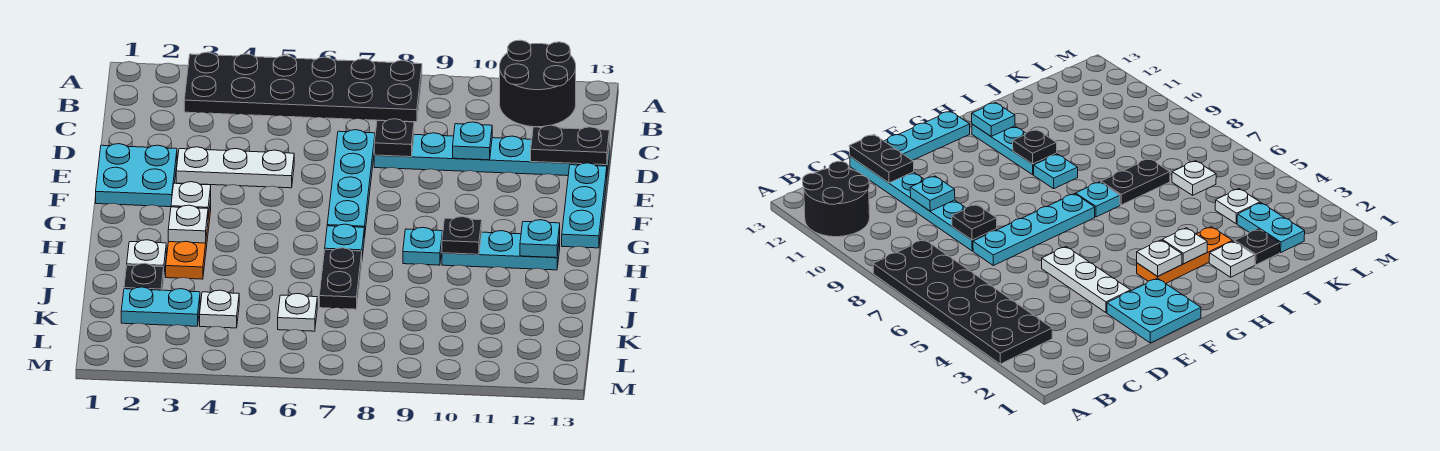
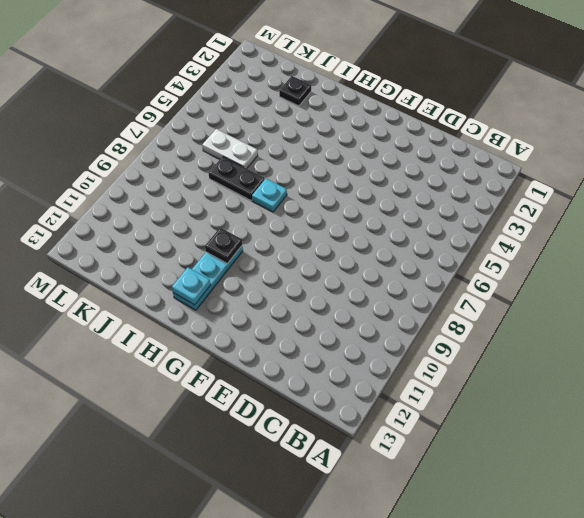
white 1x2 plate [202,129,258,168] -> white 1x1 plate [278,294,317,331]
none -> black 2x6 plate [184,52,422,122]
none -> black 2x2 round brick [500,40,576,127]
none -> cyan 1x4 plate [327,130,375,238]

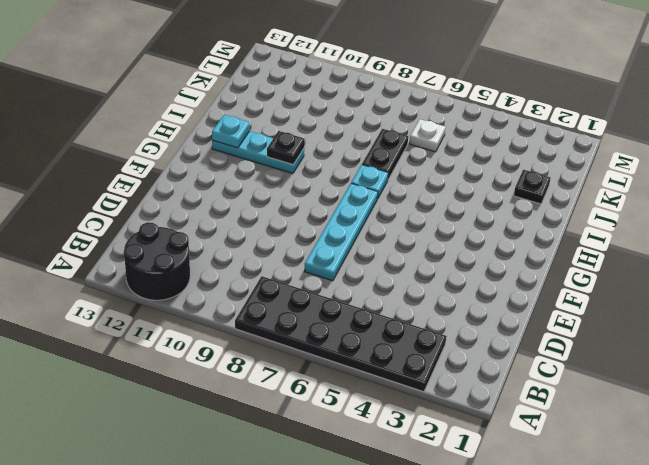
none -> cyan 1x6 plate [374,133,609,176]
none -> cyan 2x2 plate [96,144,177,207]
none -> white 1x3 plate [176,147,294,188]

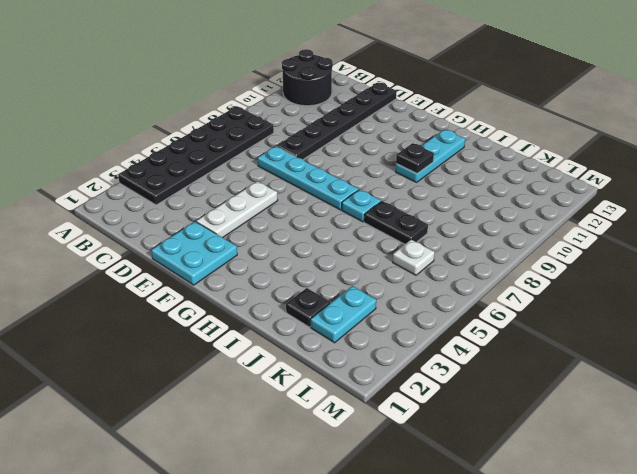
black 1x6 plate [276,83,397,159] -> cyan 1x6 plate [374,133,609,176]
none -> cyan 1x3 plate [562,163,607,248]
none -> orange 1x3 plate [166,200,211,279]
none -> cyan 1x1 plate [403,227,443,265]

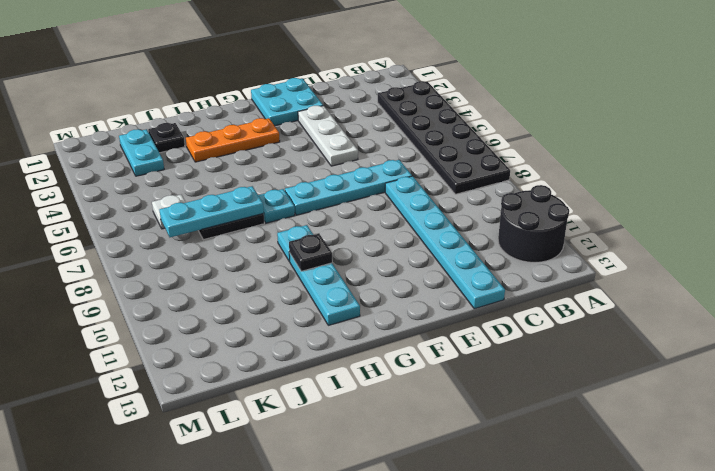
cyan 1x3 plate [160,186,264,237] -> cyan 1x3 plate moved to [562,163,607,248]
none -> white 1x1 plate [127,240,166,272]
none -> white 1x1 plate [200,290,239,328]
none -> black 1x1 plate [374,119,414,157]

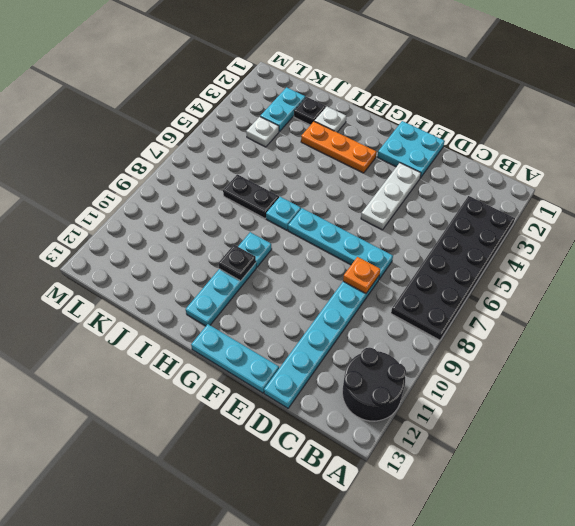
orange 1x1 plate [343,257,380,293] -> black 1x1 plate [374,119,414,157]
none -> white 1x1 plate [278,294,317,331]
none -> cyan 1x1 plate [453,122,492,160]
none -> black 1x2 plate [531,125,609,165]

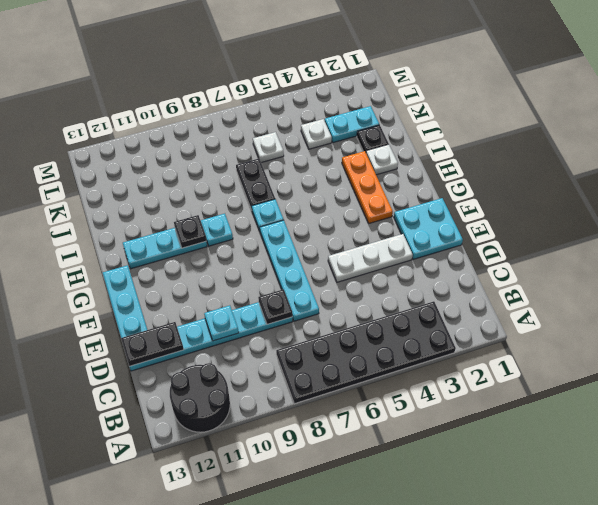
none -> white 1x1 plate [171,182,211,217]
none -> white 1x1 plate [168,205,208,243]
none -> cyan 1x1 plate [520,220,560,258]

